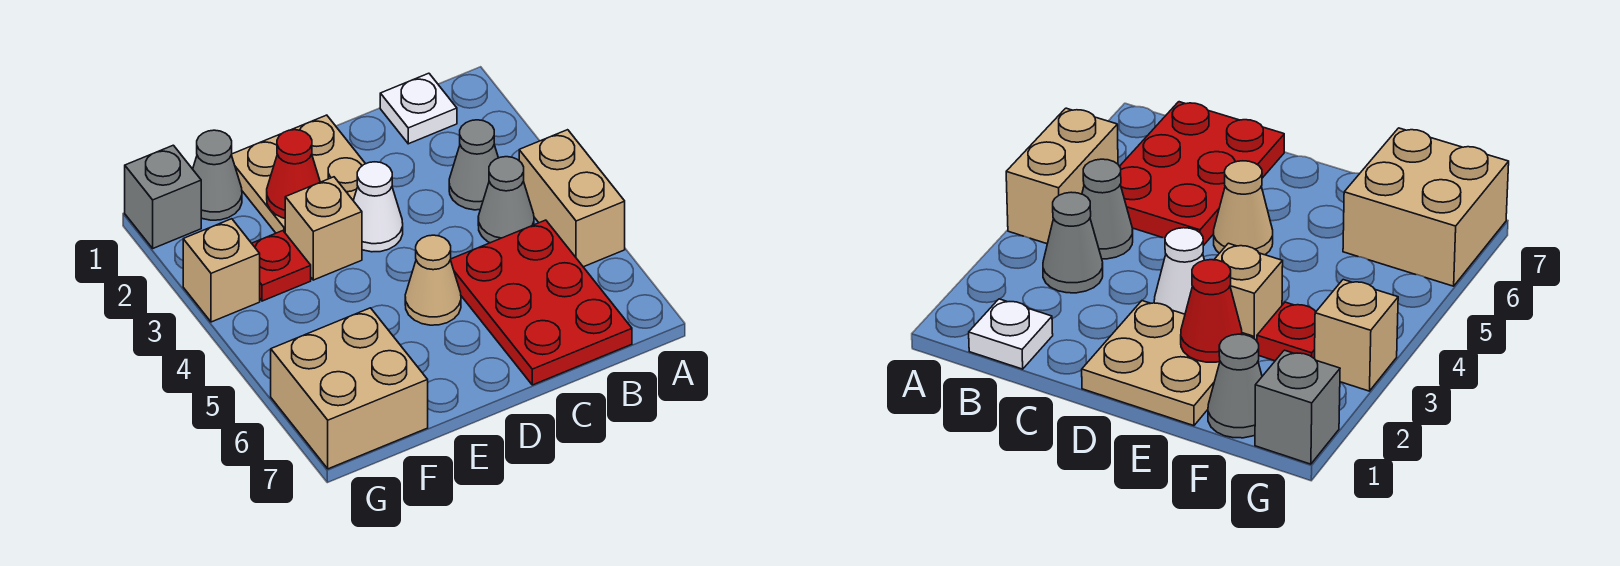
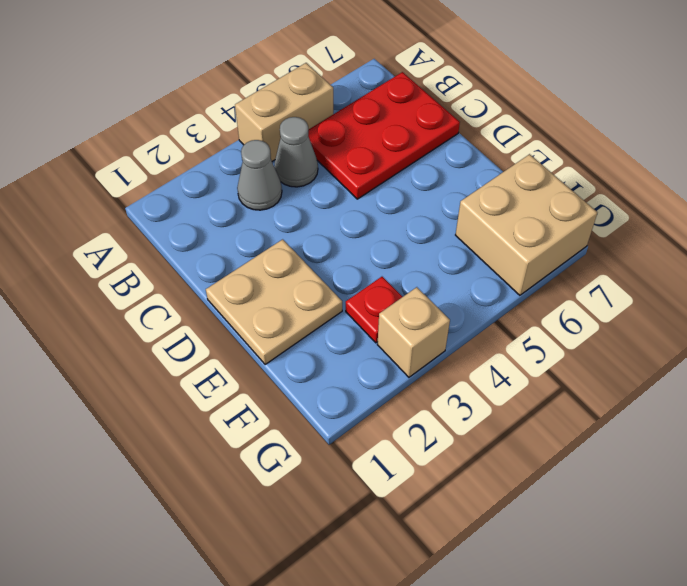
none -> white 1x1 plate [380,73,457,144]
none -> white 1x1 cone [353,162,403,252]
none -> tan 1x1 cone [405,235,461,325]

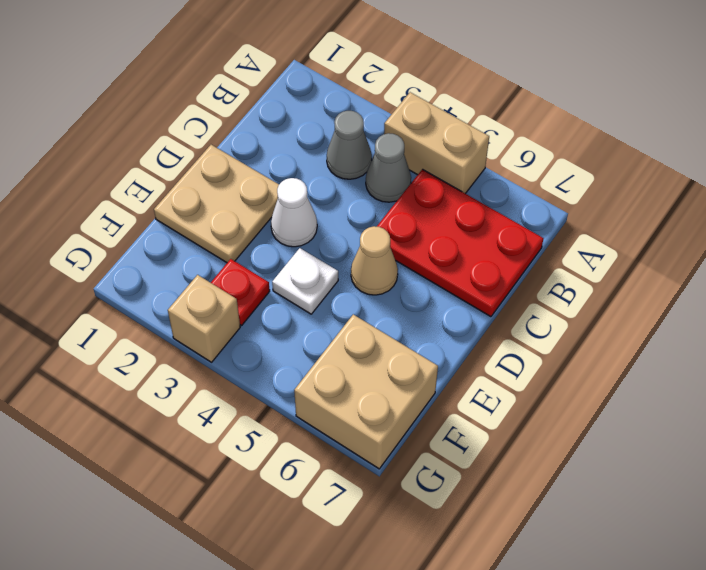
white 1x1 plate [272,248,338,314] -> white 1x1 plate moved to [380,73,457,144]
none -> tan 1x1 brick [285,177,362,280]
none -> grey 1x1 cone [193,130,242,220]
none -> grey 1x1 brick [125,145,201,248]

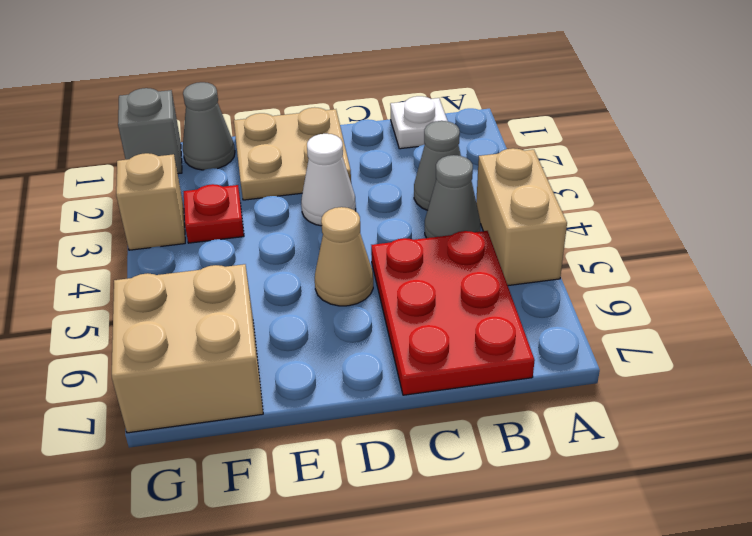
none -> tan 1x1 brick [285,177,362,280]
none -> red 1x1 cone [267,130,320,218]

